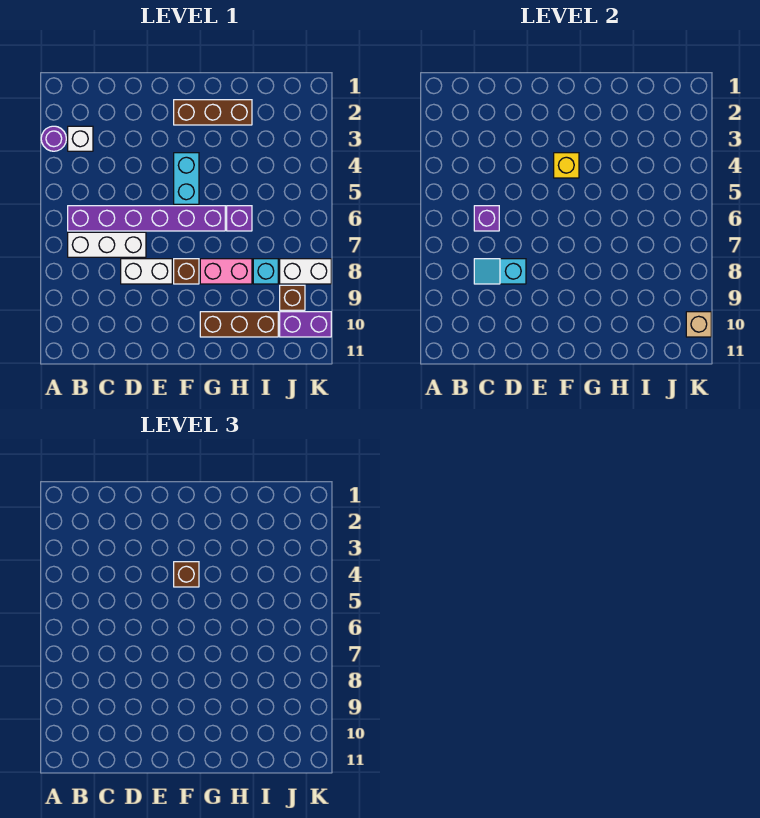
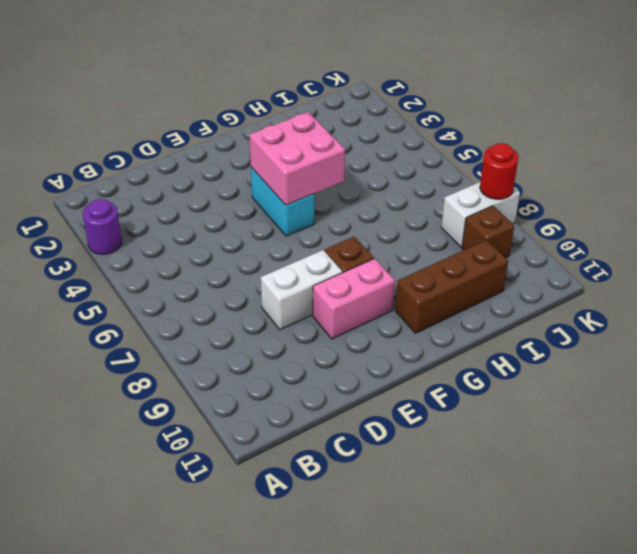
pink 1x2 brick [313,258,395,339] -> pink 1x2 brick moved to [200,259,252,284]
pink 2x2 brick [250,112,345,205] -> yellow 1x1 brick [554,153,579,178]
red 1x1 round brick [480,143,518,199] -> none
none -> white 1x1 brick [68,126,93,151]
none -> purple 1x6 brick [68,206,225,231]
none -> white 1x3 brick [68,232,146,257]

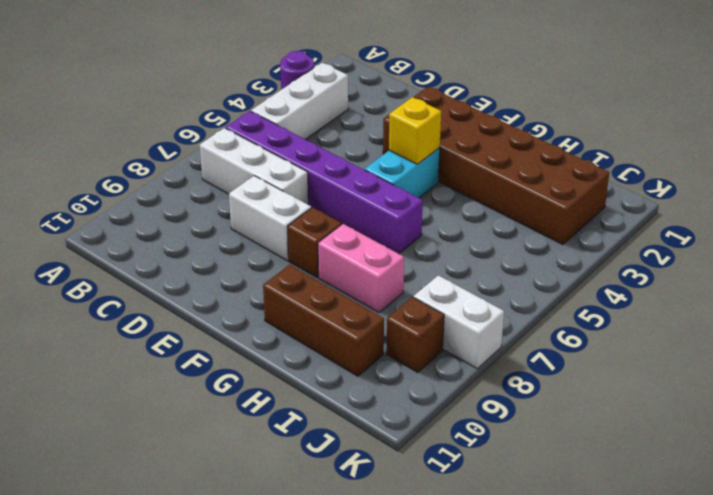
white 1x3 brick [251,63,348,140] -> white 1x1 brick [68,126,93,151]
brown 2x6 brick [383,87,609,245] -> brown 1x3 brick [174,100,252,125]
none -> purple 1x1 brick [227,206,252,231]
none -> cyan 1x1 brick [253,259,278,284]
none -> purple 1x2 brick [280,312,331,337]

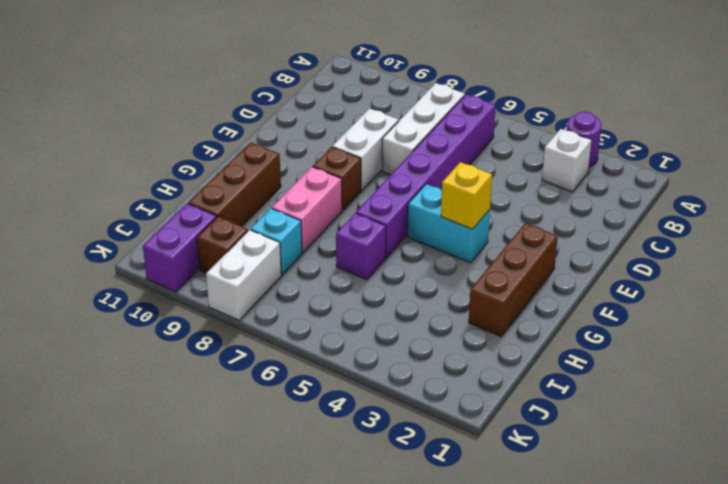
none -> purple 1x1 brick [474,206,499,231]
none -> cyan 1x2 slope [474,259,526,284]
none -> tan 1x1 brick [686,312,711,337]

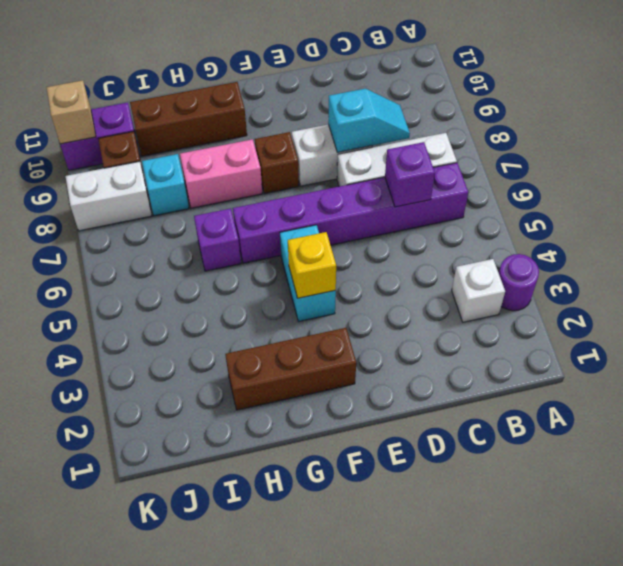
none -> brown 1x1 brick [174,562,199,587]

